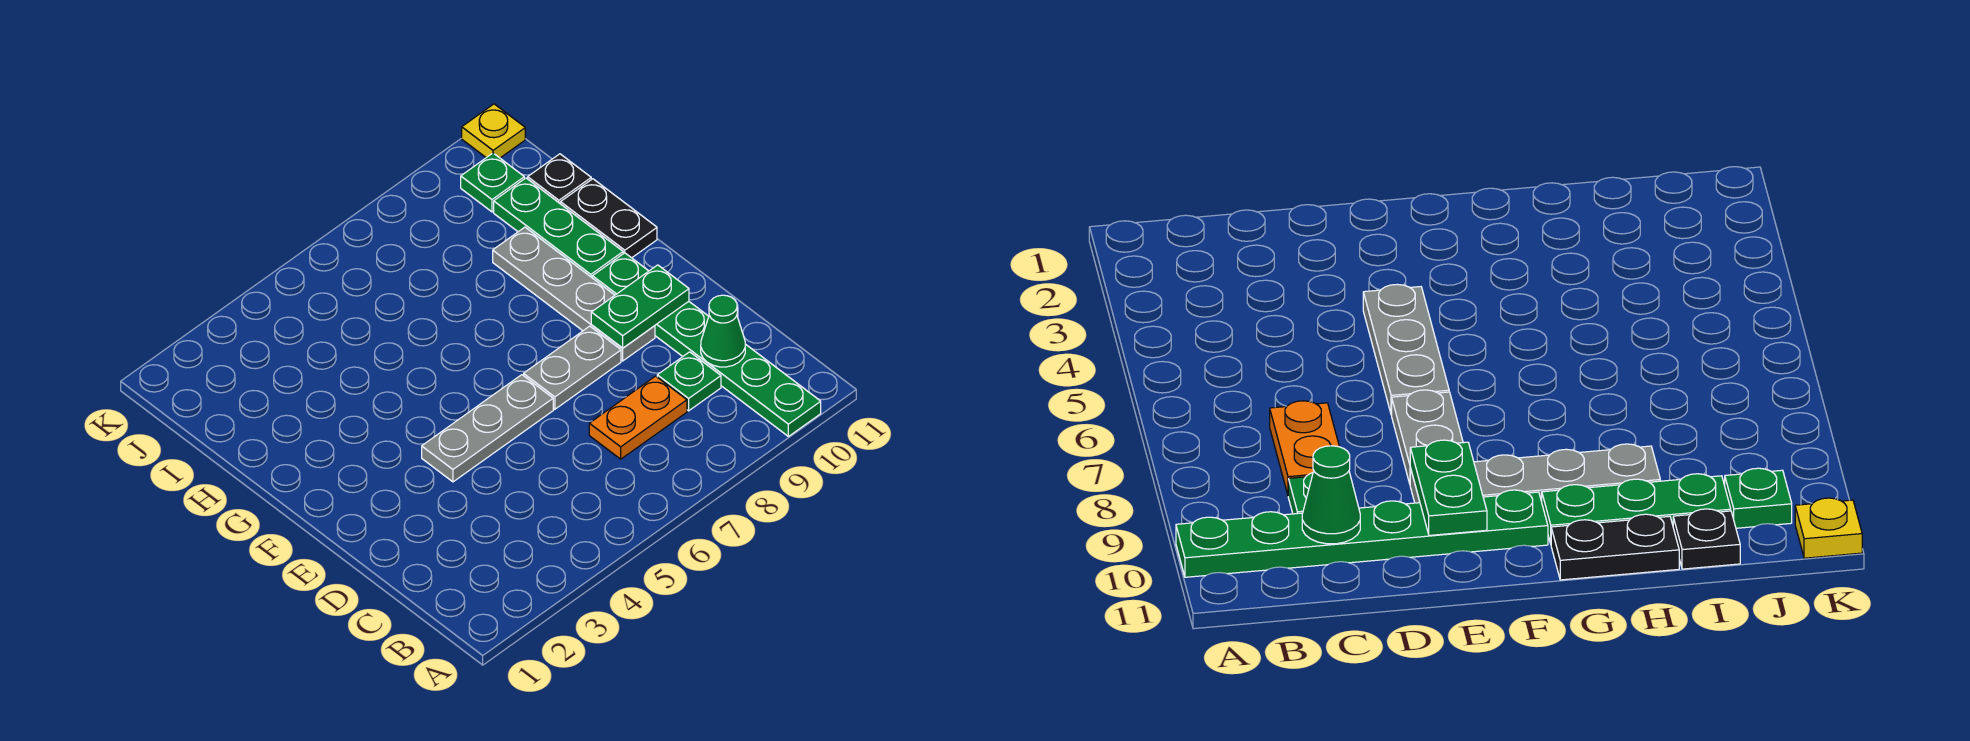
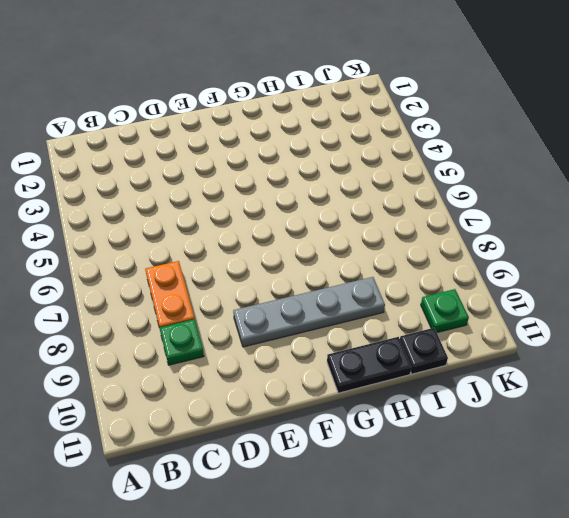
none -> green 1x6 plate [592,253,821,436]
none -> grey 1x3 plate [422,375,553,482]
none -> grey 1x2 plate [524,326,621,409]

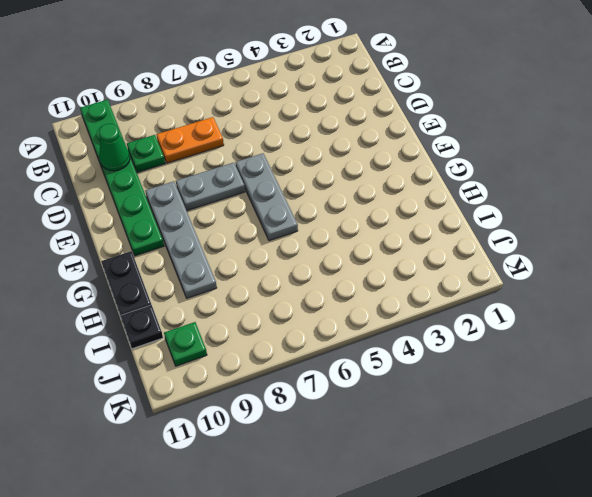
grey 1x3 plate [236,153,298,241] -> grey 1x3 plate turned to [422,375,553,482]
none -> green 1x3 plate [494,178,623,277]
none -> yellow 1x1 plate [462,104,525,158]
none -> green 1x2 plate [591,265,689,348]

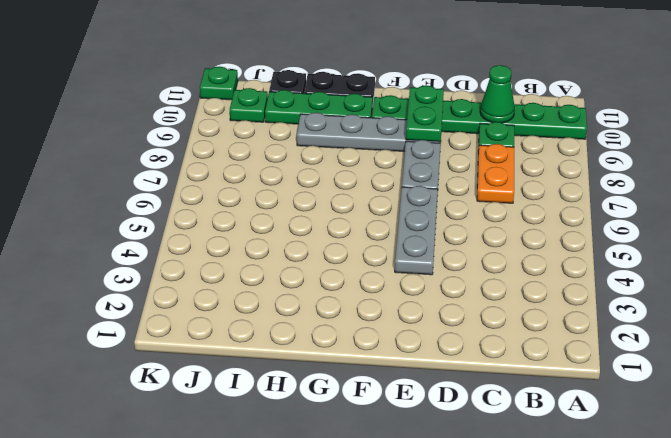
green 1x1 plate [200,66,238,100] -> yellow 1x1 plate [462,104,525,158]

